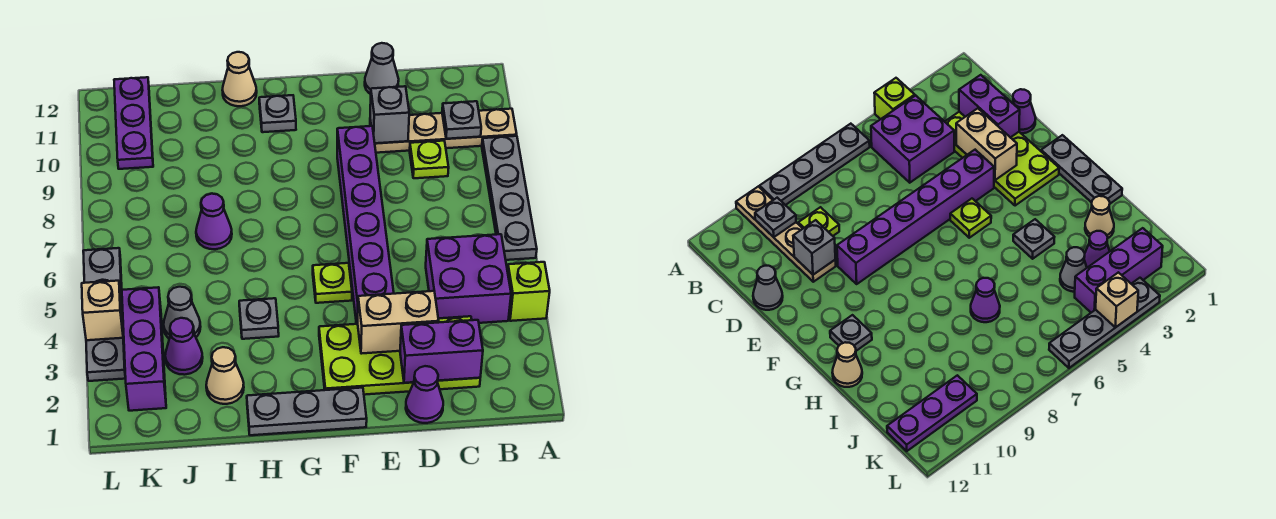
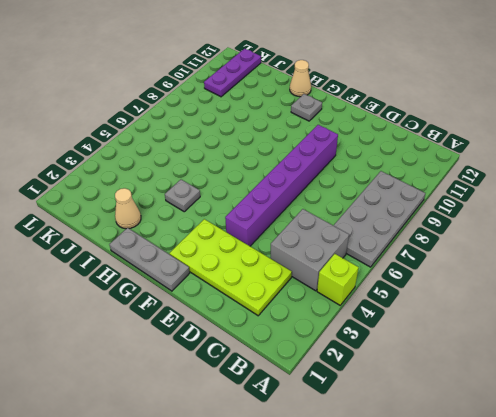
grey 2x4 plate [333,171,425,267] -> grey 1x4 plate [482,136,537,260]
grey 2x2 brick [270,209,349,291] -> purple 2x2 brick [426,234,511,323]
none -> tan 1x4 plate [370,109,517,153]
none -> lime 1x1 plate [410,141,449,178]
none -> purple 1x1 cone [406,366,443,423]

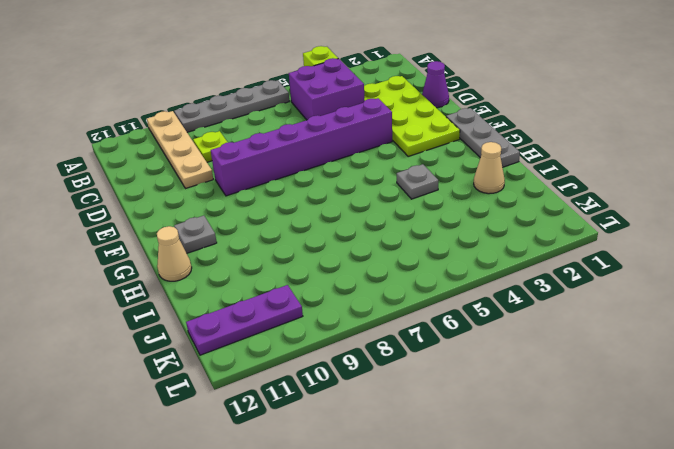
none -> grey 1x1 cone [365,43,399,94]
none -> lime 1x1 plate [313,263,352,303]
none -> purple 1x1 cone [196,194,232,249]

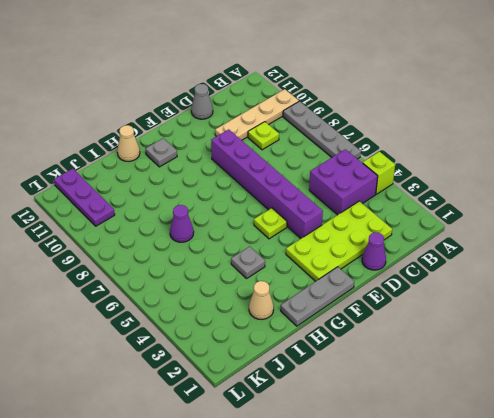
none -> purple 1x1 cone [165,318,203,375]
none -> grey 1x1 cone [164,287,201,339]
none -> purple 1x3 brick [122,287,166,411]

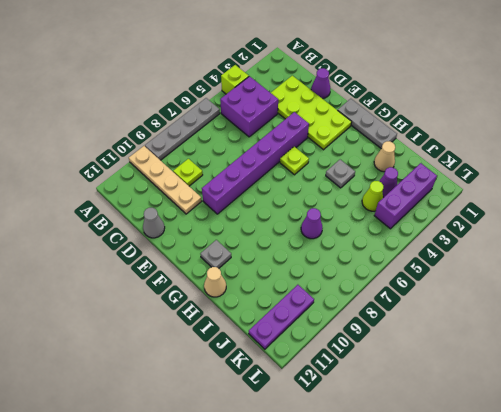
lime 1x1 cone [362,181,383,211] -> grey 1x1 cone [164,287,201,339]
none -> grey 1x4 plate [83,248,126,381]
none -> grey 1x1 plate [442,101,481,139]
none -> purple 1x2 brick [400,320,483,383]

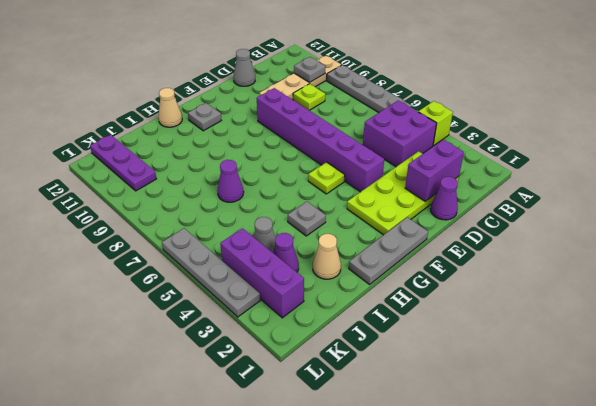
none -> tan 1x2 brick [358,291,439,354]
none -> grey 1x1 brick [370,86,409,143]
none -> tan 1x1 brick [82,281,123,340]

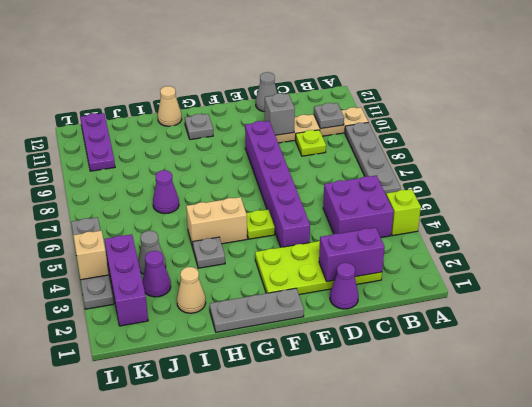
tan 1x2 brick [186,197,247,247] -> tan 1x2 brick moved to [358,291,439,354]

